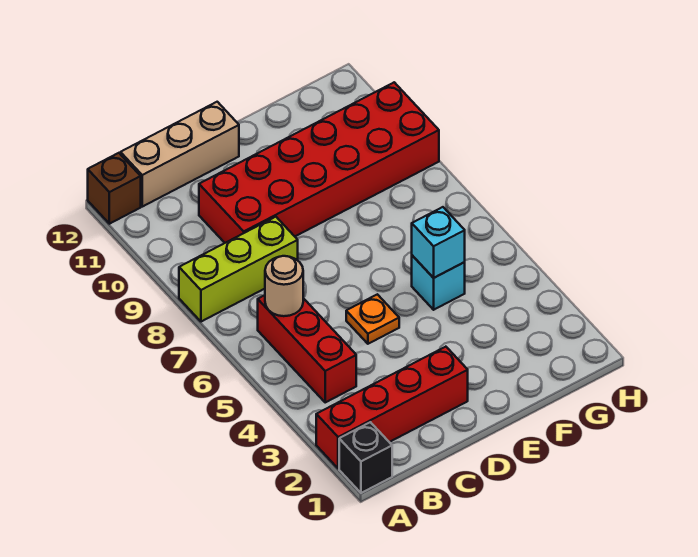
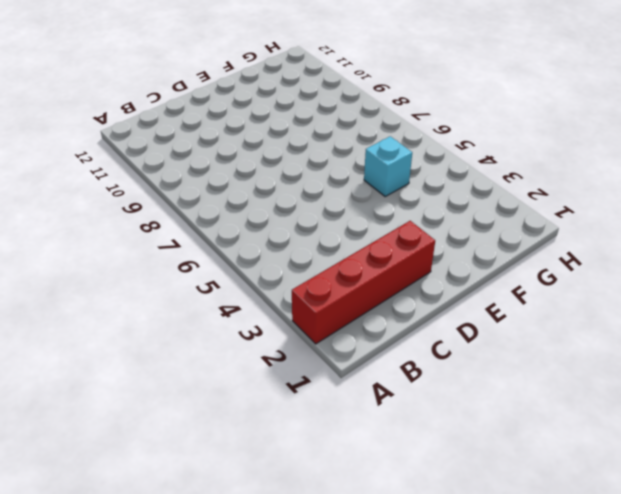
none -> black 1x1 brick [339,422,392,493]
none -> lime 1x3 brick [179,217,298,322]

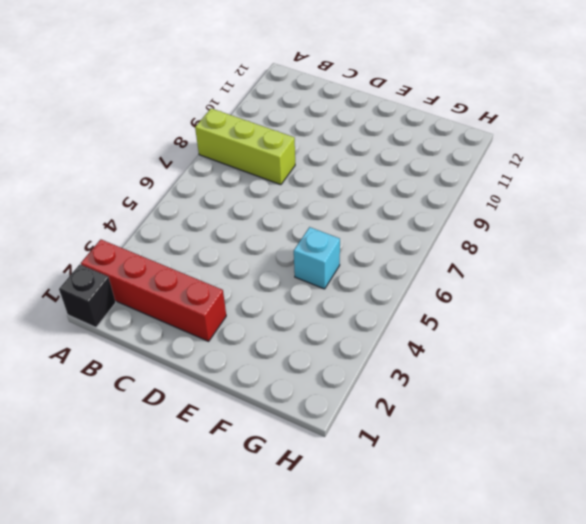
none -> brown 1x1 brick [88,153,141,224]
none -> red 1x3 brick [258,295,356,402]

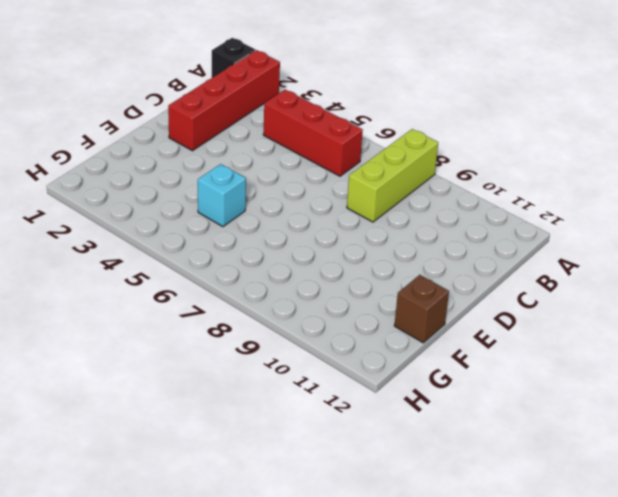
brown 1x1 brick [394,275,449,343] -> brown 1x1 brick moved to [88,153,141,224]
none -> tan 1x3 brick [120,102,239,207]
none -> red 2x6 brick [199,82,439,243]

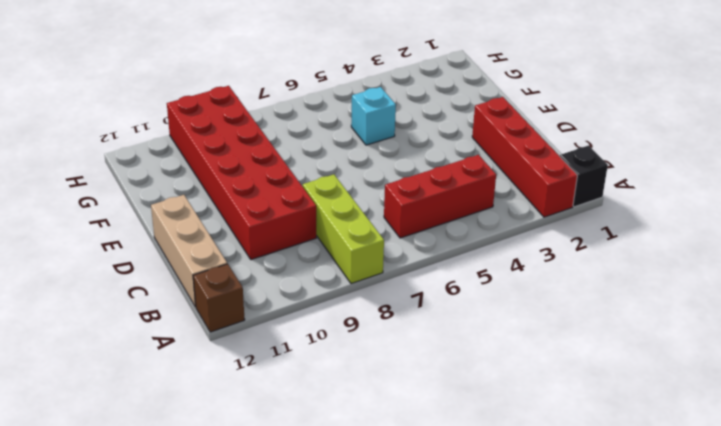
none -> orange 1x1 plate [346,294,399,344]
none -> tan 1x1 round brick [265,256,303,316]

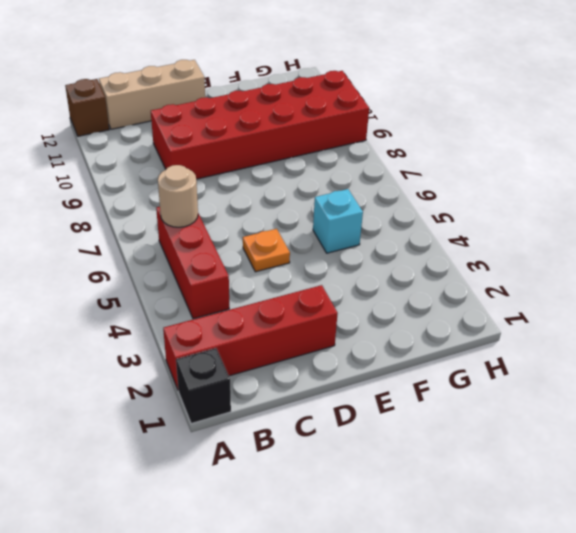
none -> lime 1x3 brick [179,217,298,322]
none -> cyan 1x1 brick [412,207,465,278]

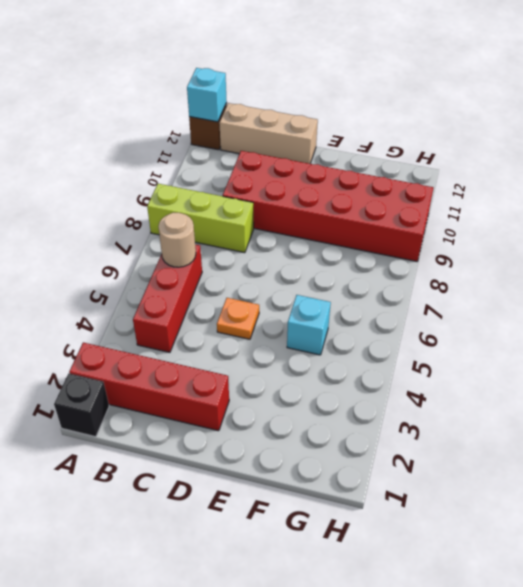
cyan 1x1 brick [187,68,227,122] -> cyan 1x1 brick moved to [412,207,465,278]

